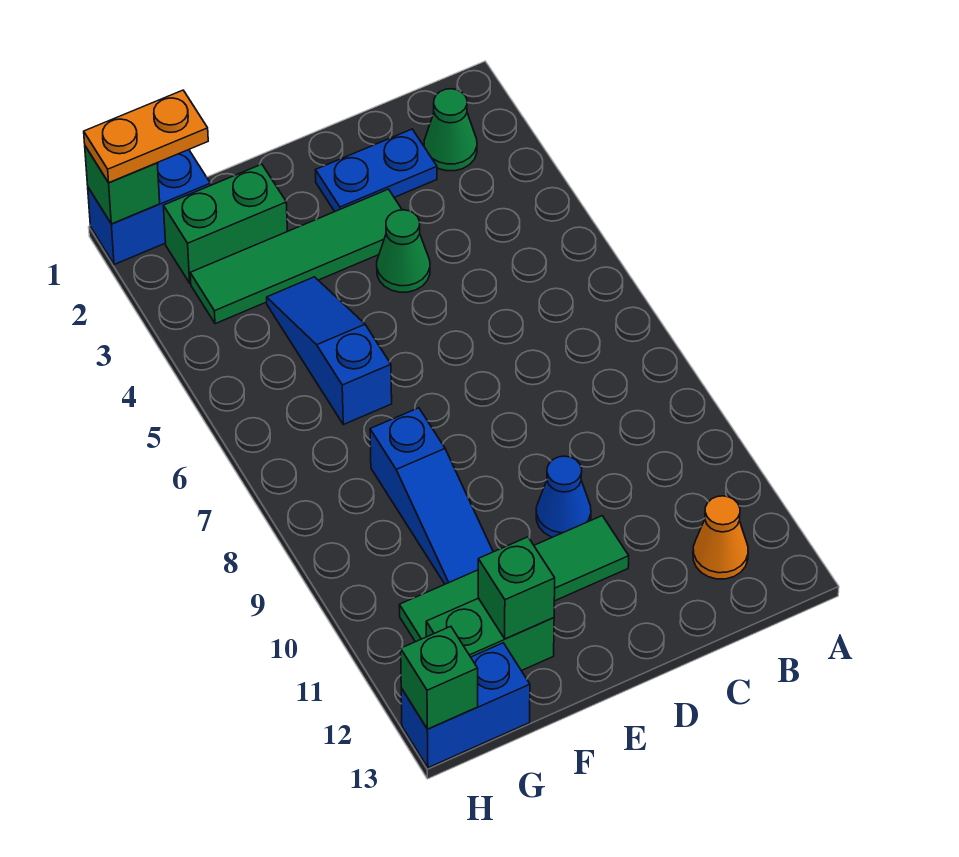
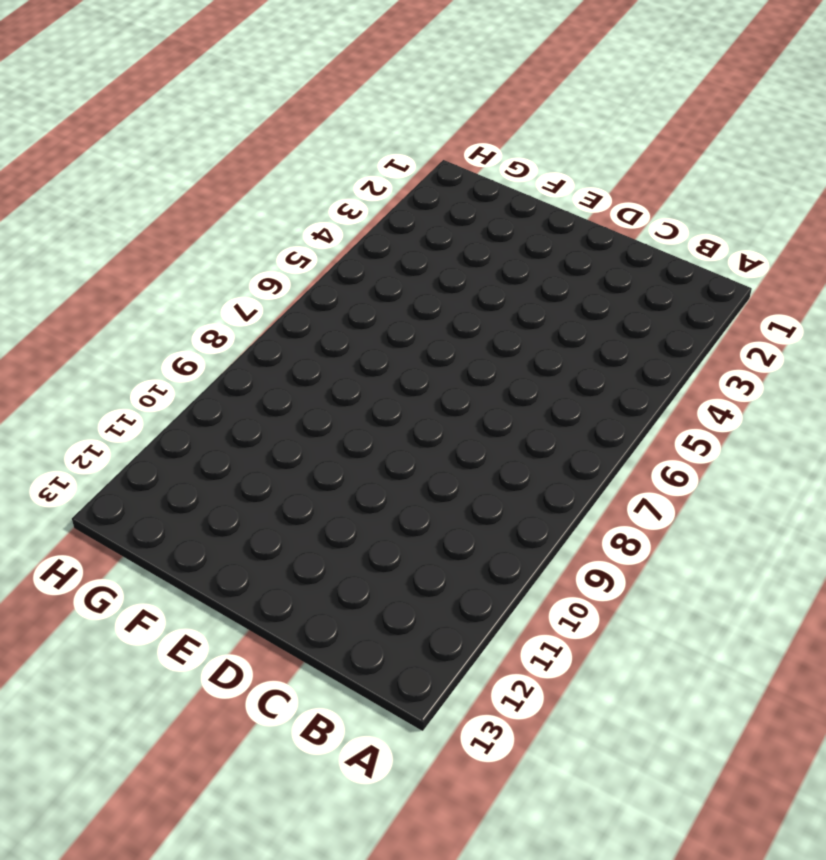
none -> green 1x1 cone [424,89,477,171]
none -> orange 1x1 cone [693,496,748,579]
none -> blue 1x2 plate [315,129,437,211]

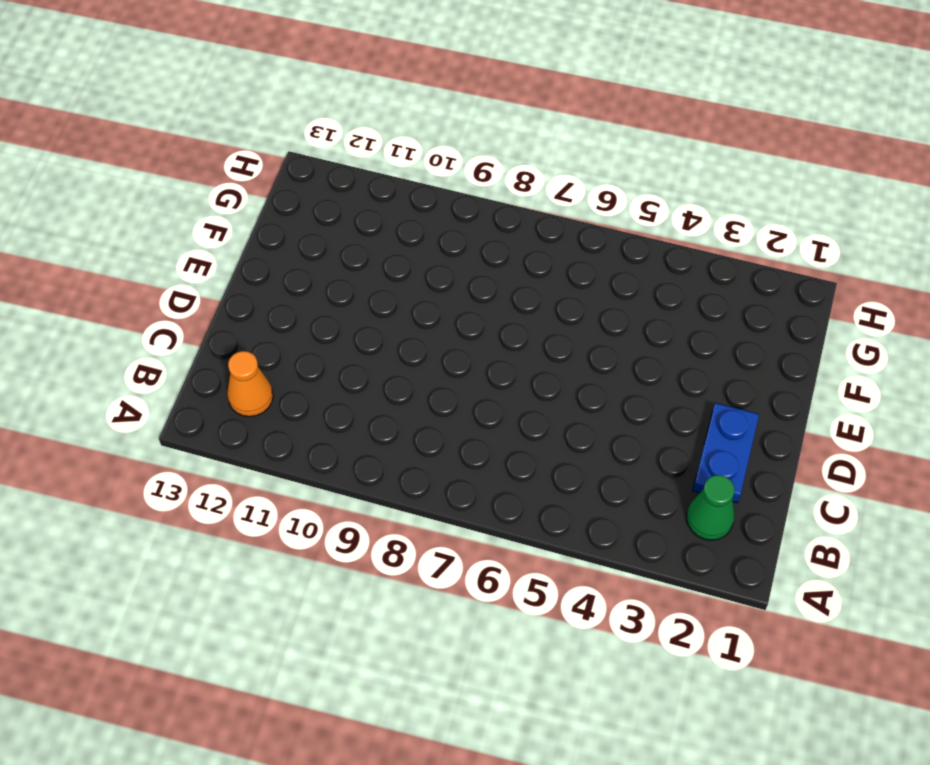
none -> green 1x4 tile [190,189,402,324]
none -> green 1x1 cone [377,210,430,292]
none -> blue 1x1 cone [536,456,591,537]

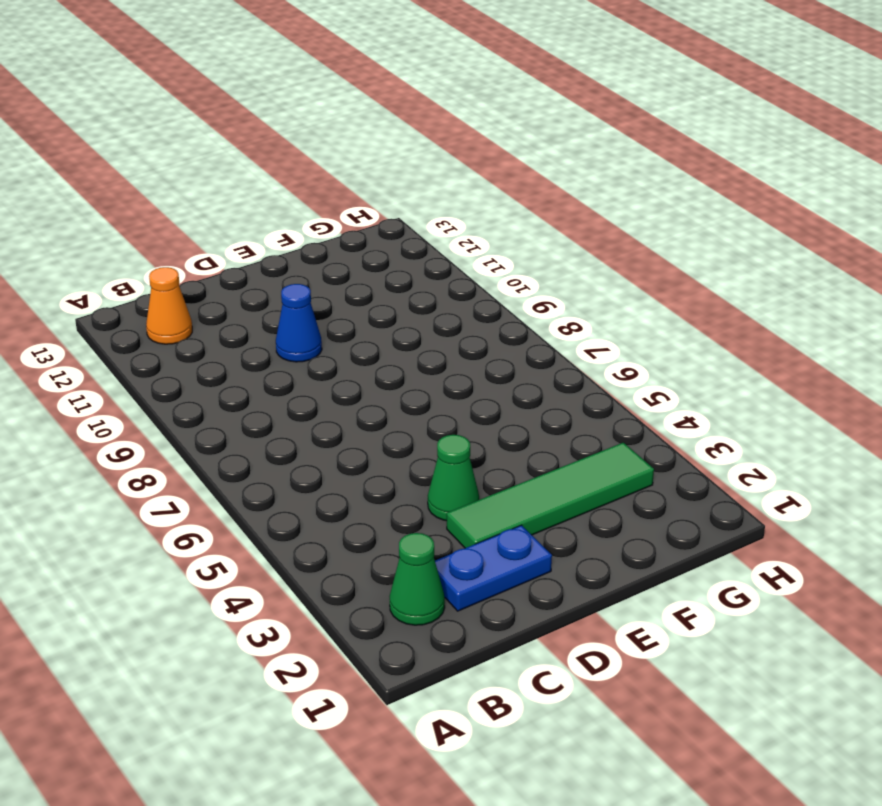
none -> green 1x4 tile [399,516,629,642]
none -> green 1x2 brick [164,164,287,283]
none -> blue 1x3 slope [267,277,392,425]

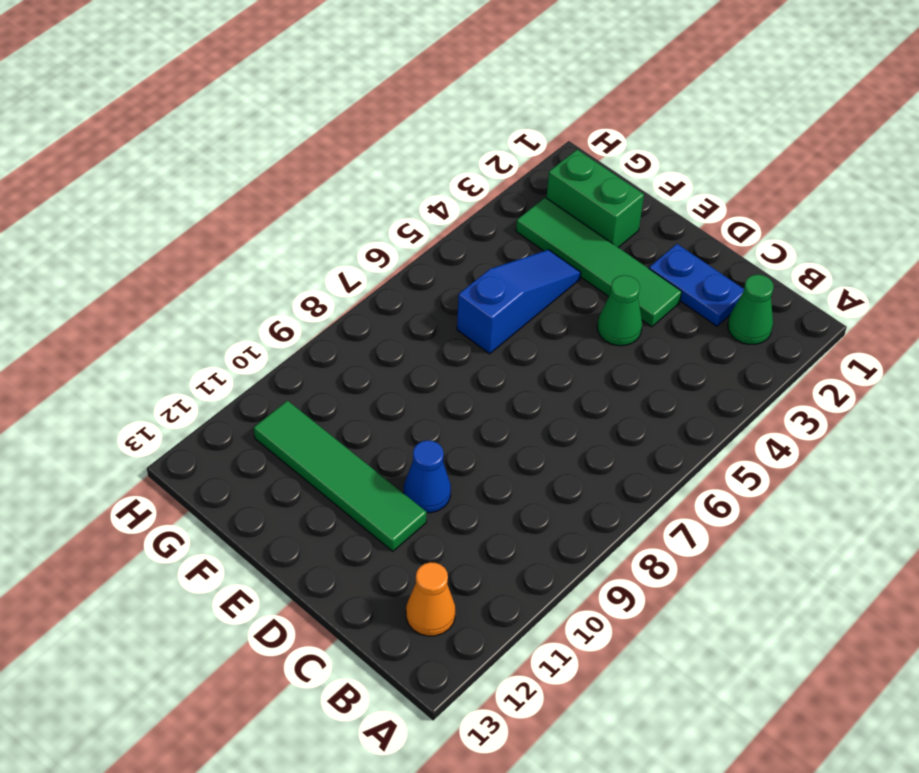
none -> blue 1x3 slope [370,408,493,584]
none -> green 1x2 brick [426,598,554,671]
none -> blue 1x2 brick [88,150,210,265]

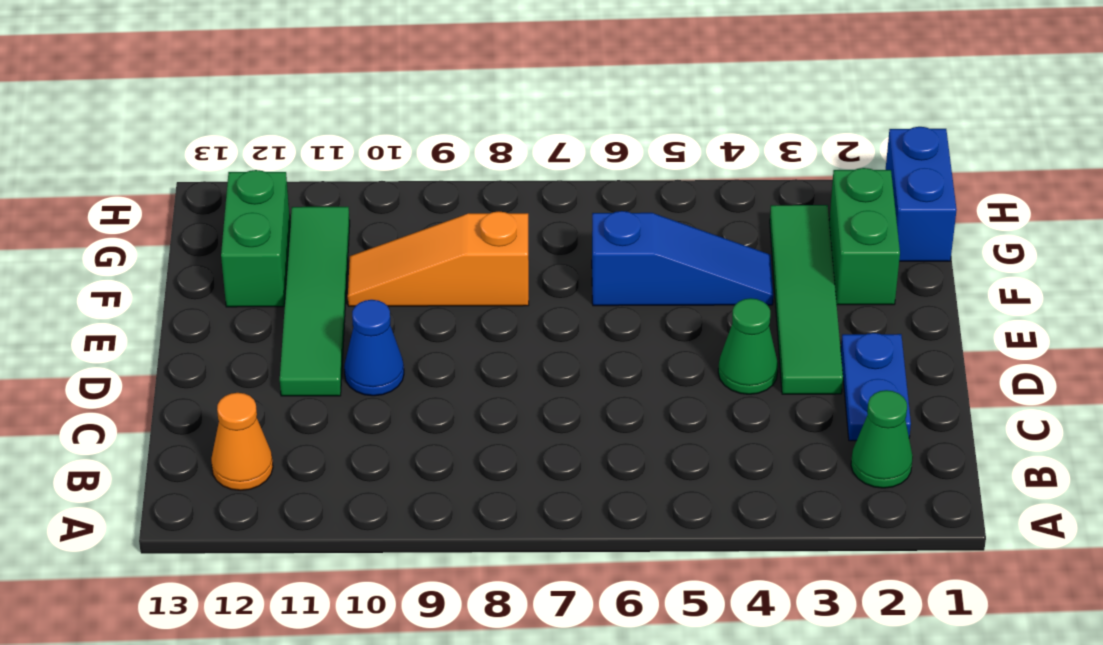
orange 1x3 slope [348,211,529,306] -> blue 1x3 slope [370,408,493,584]
none -> blue 1x2 brick [401,643,530,768]
none -> green 1x1 brick [478,537,555,639]
none -> green 1x1 brick [85,146,160,224]

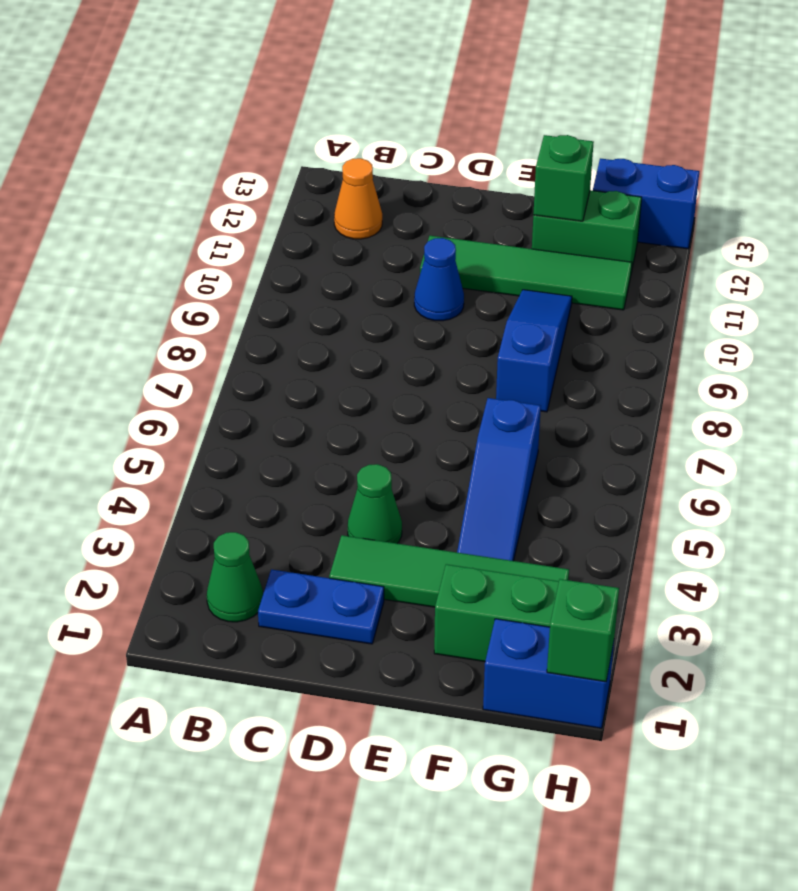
none -> green 1x1 brick [401,626,478,729]
none -> orange 1x2 plate [84,90,208,182]

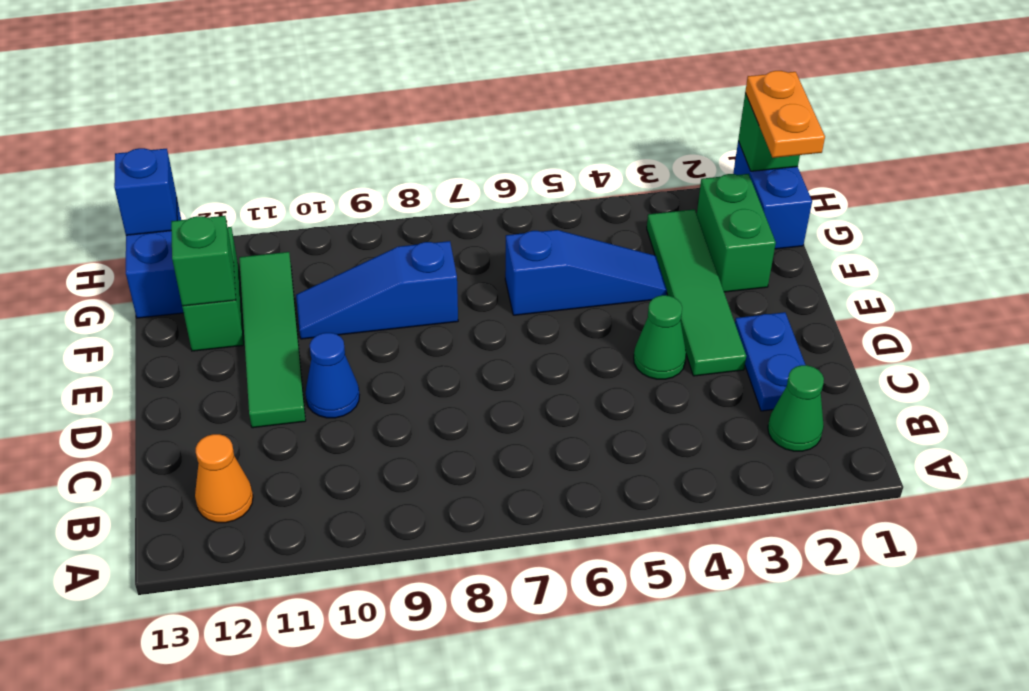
blue 1x1 brick [114,148,177,235] -> green 1x1 brick [401,626,478,729]

